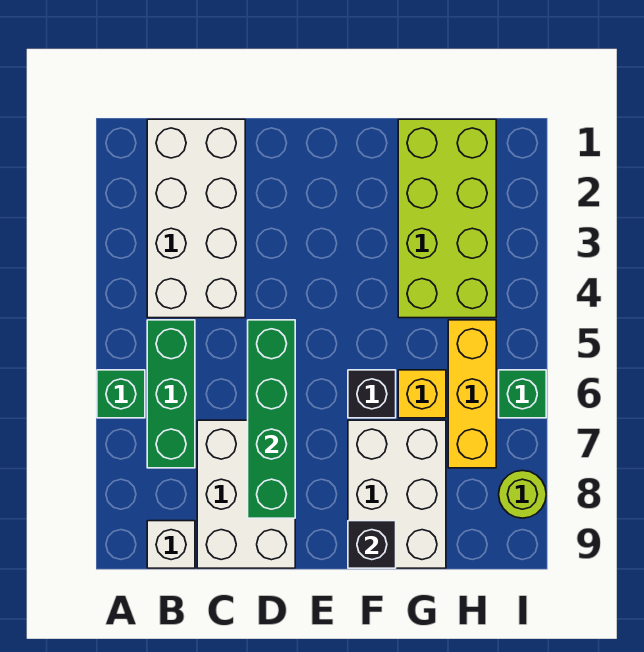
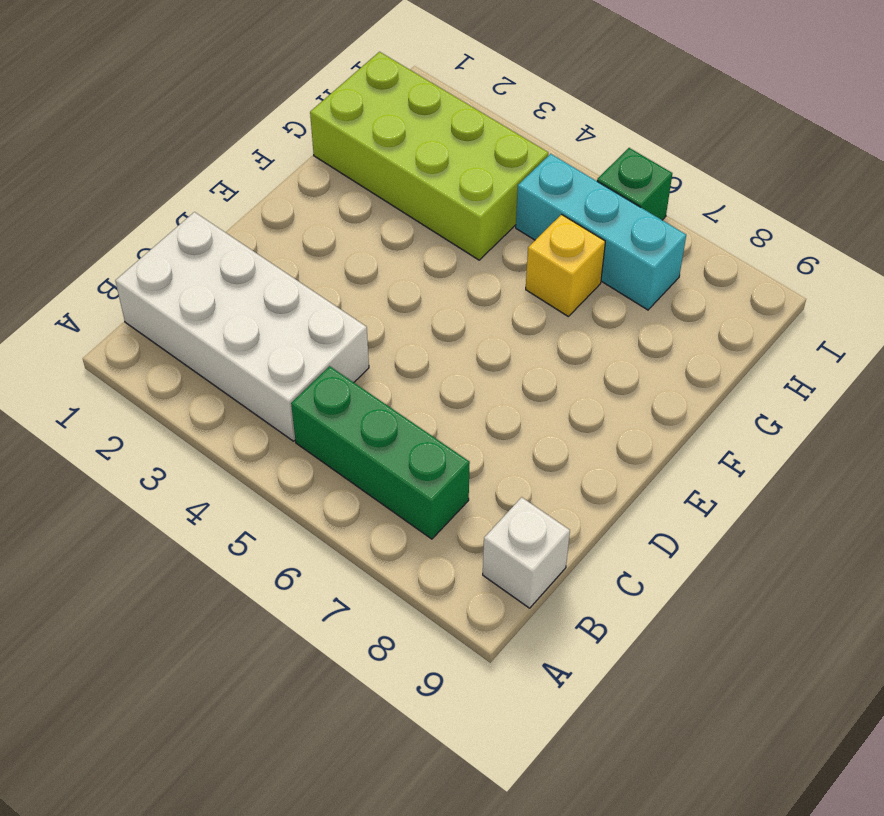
cyan 1x3 brick [516,154,686,310] -> yellow 1x3 brick [448,320,496,468]
none -> green 1x1 brick [97,370,145,418]
none -> white 2x3 brick [197,420,295,568]
none -> black 1x1 brick [348,370,396,418]

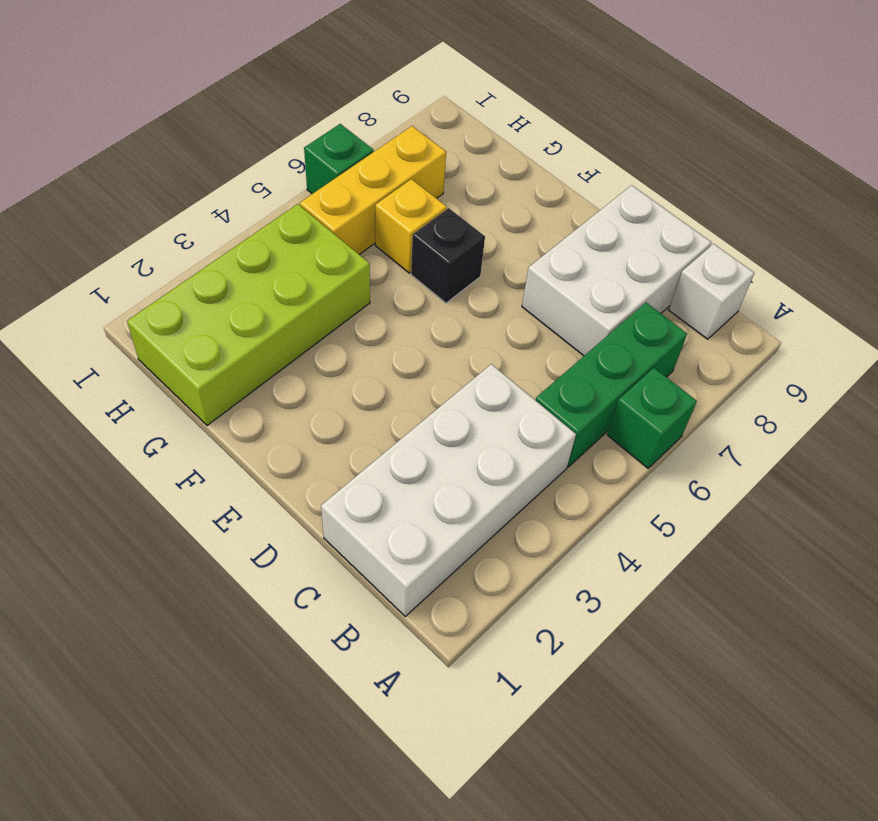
none -> white 2x3 brick [348,420,446,568]
none -> lime 1x1 round brick [499,471,546,518]
none -> green 1x4 brick [248,320,295,518]

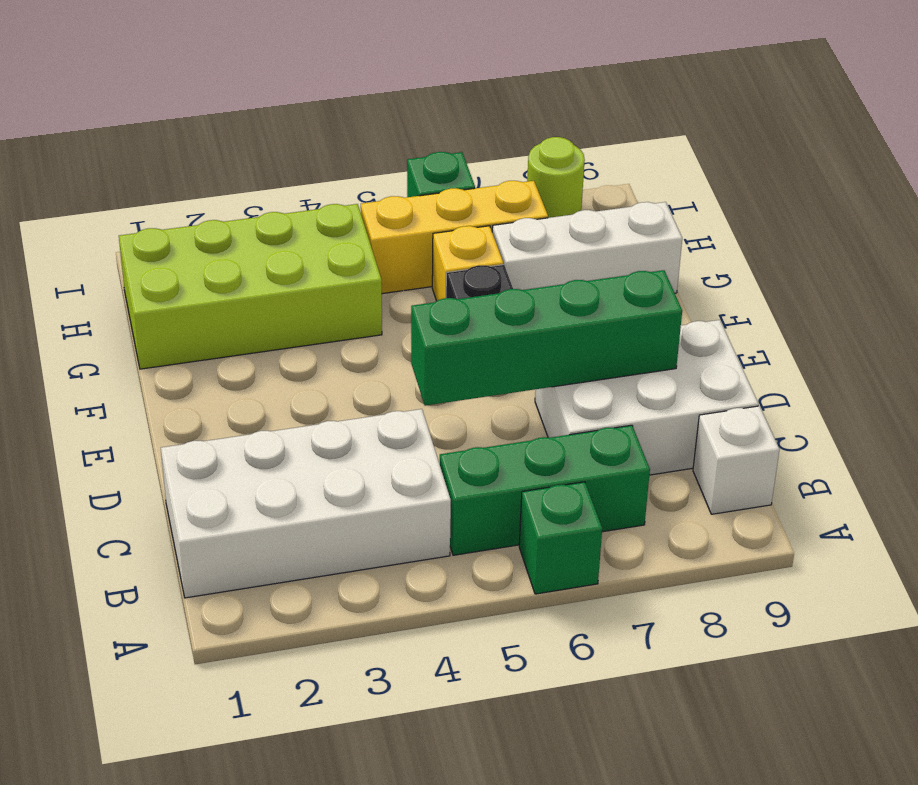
white 1x3 brick [492,202,682,293] -> white 2x3 brick [348,420,446,568]
none -> black 1x1 brick [348,521,396,568]

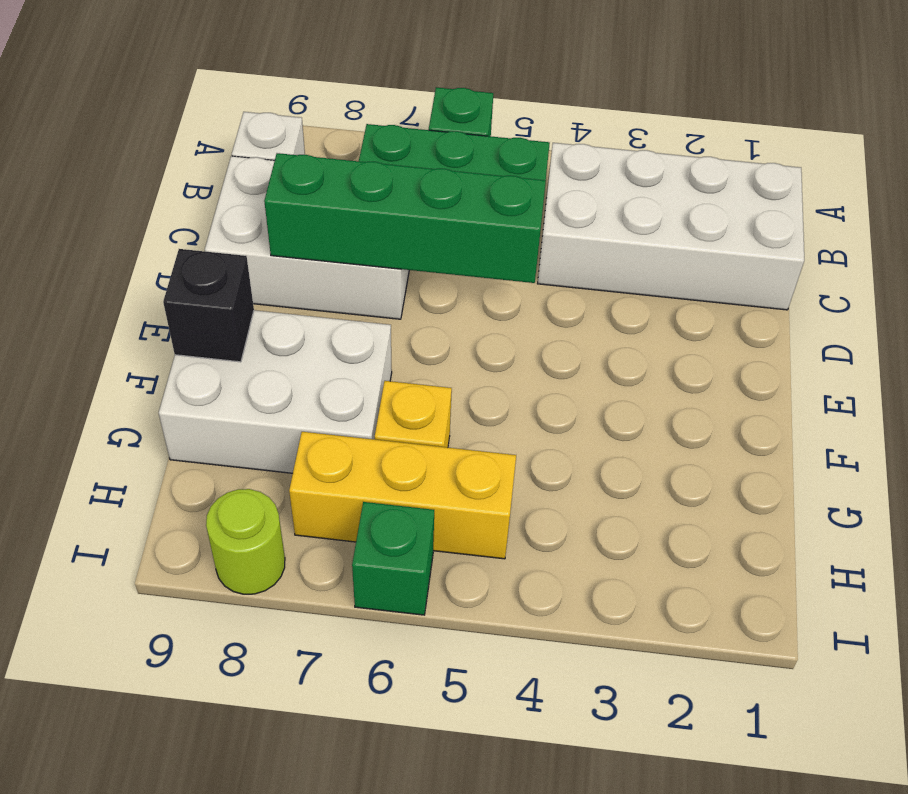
none -> black 1x1 brick [348,370,396,418]
none -> lime 2x4 brick [398,119,496,318]

